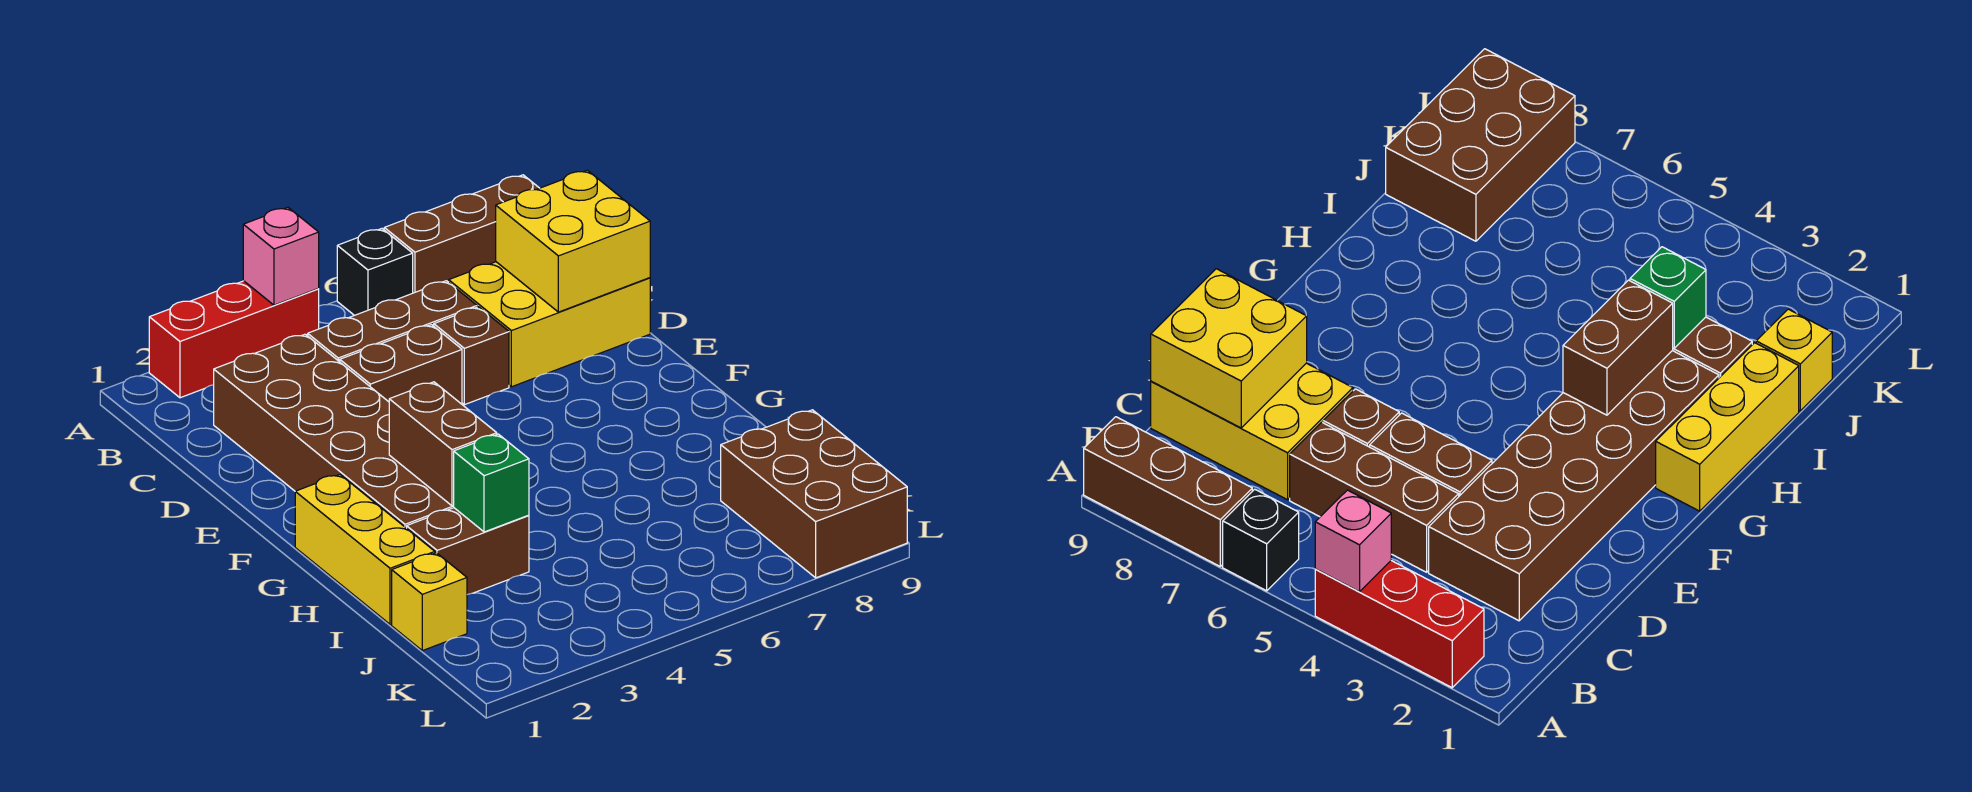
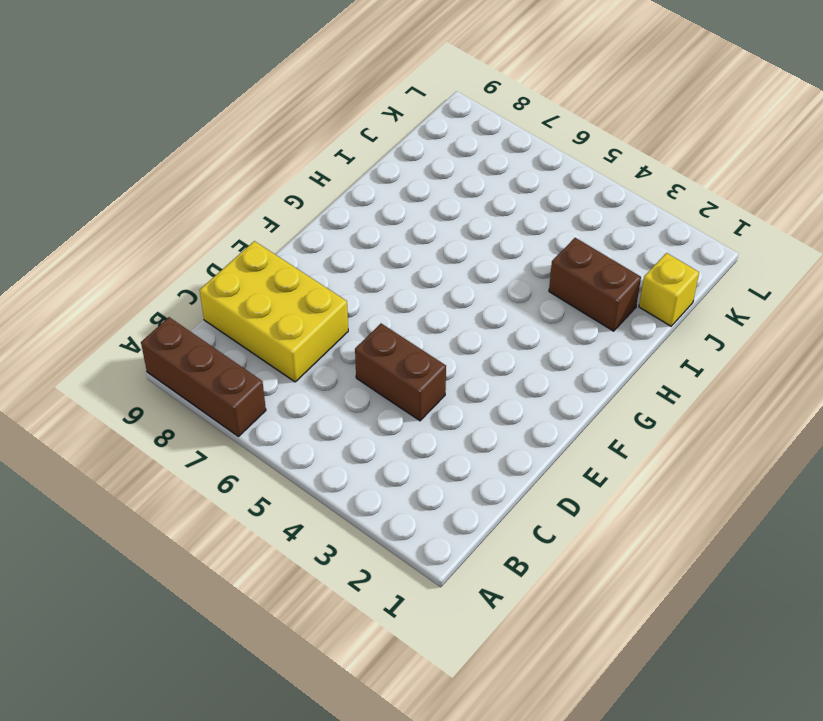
none -> red 1x3 brick [149,281,319,398]
none -> black 1x1 brick [337,229,413,315]
none -> brown 2x6 brick [214,334,454,528]

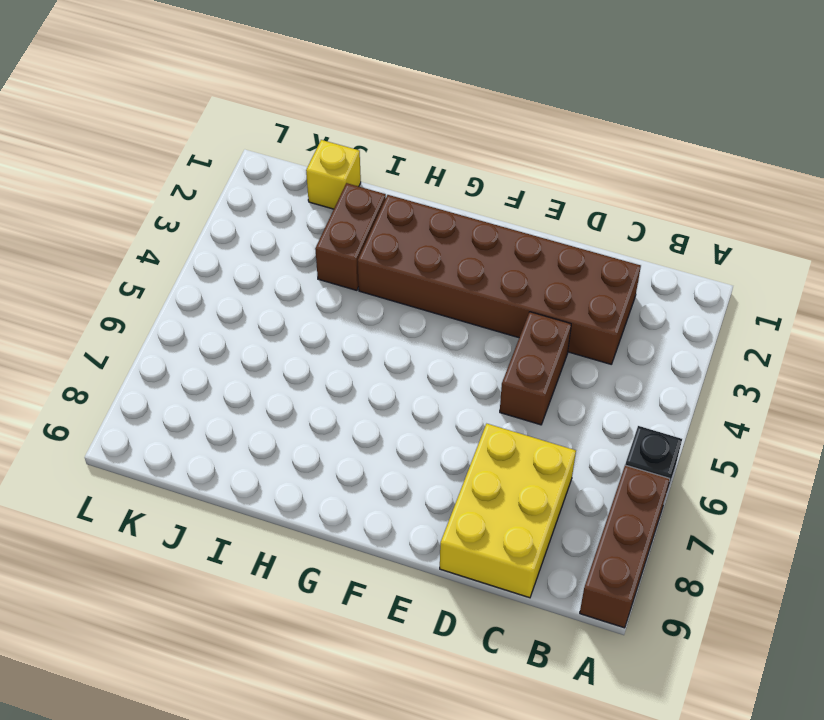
none -> red 1x3 brick [149,281,319,398]
none -> brown 1x3 brick [308,281,477,362]
none -> brown 1x1 brick [434,307,509,405]

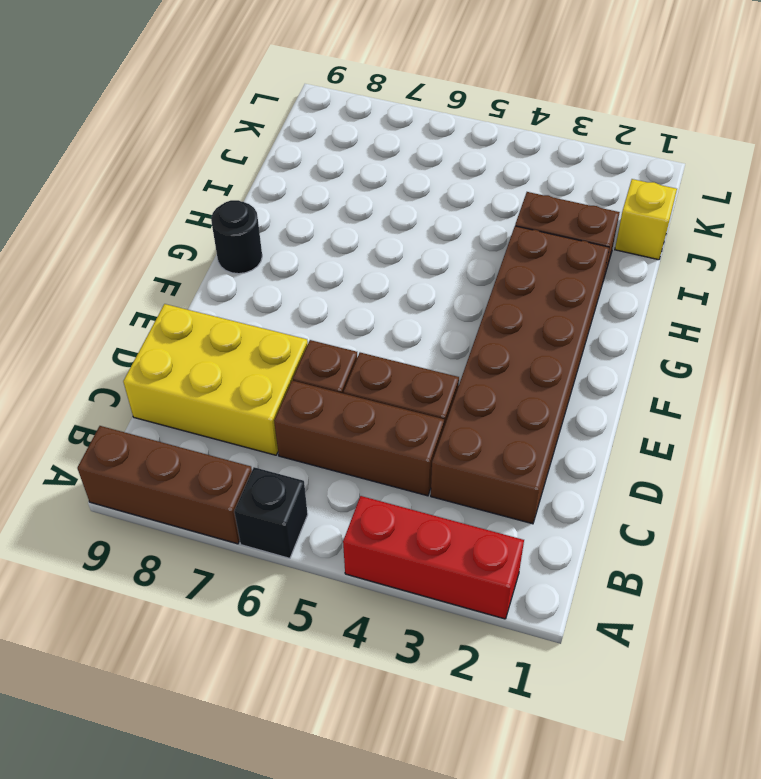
black 1x1 round brick [211,200,262,274] -> none
none -> yellow 1x3 brick [295,474,435,625]
none -> brown 2x3 brick [721,410,907,578]
none -> pink 1x1 brick [243,207,319,305]

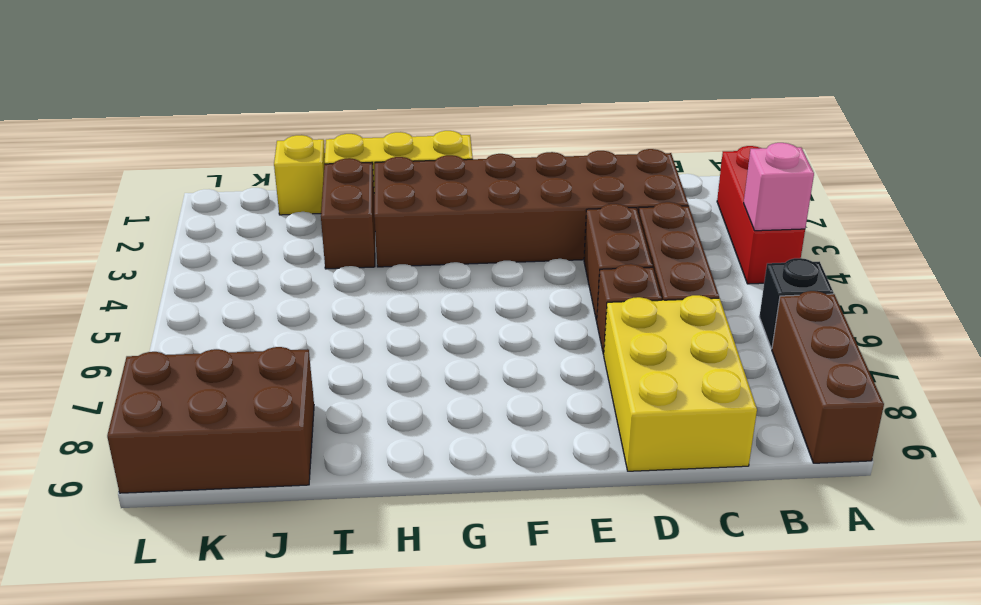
none -> yellow 2x2 brick [496,170,650,312]
none -> brown 1x2 brick [389,382,497,506]
none -> green 1x1 brick [454,434,529,532]

